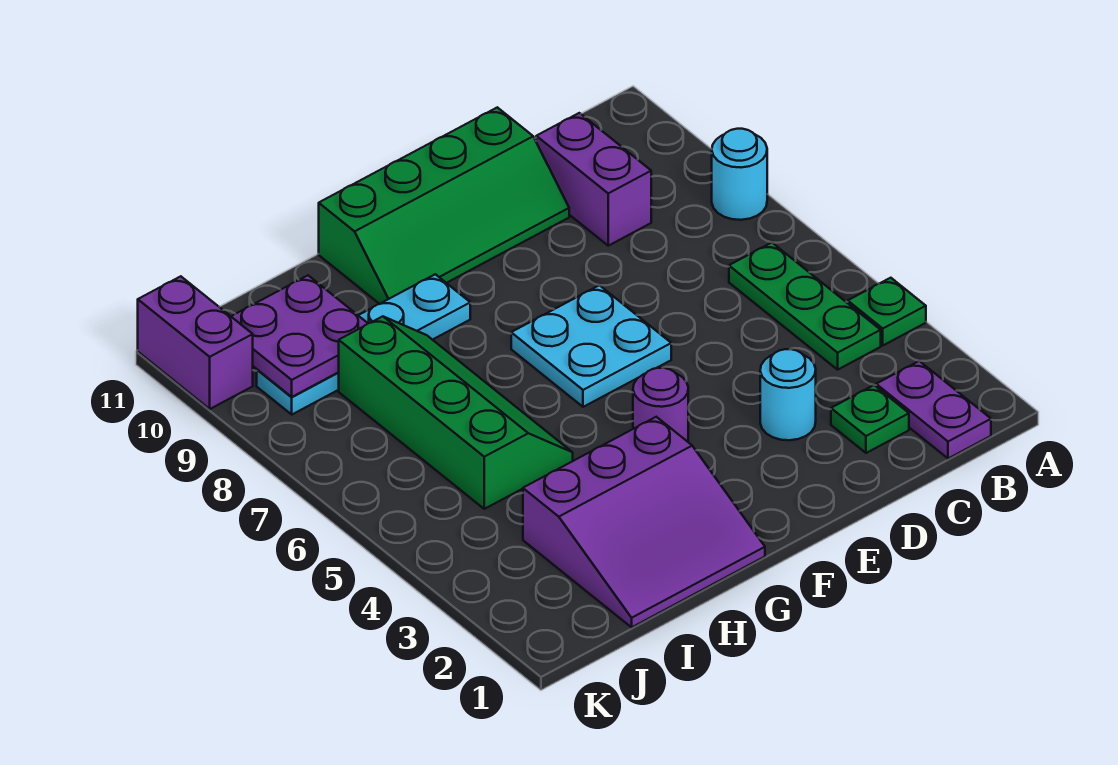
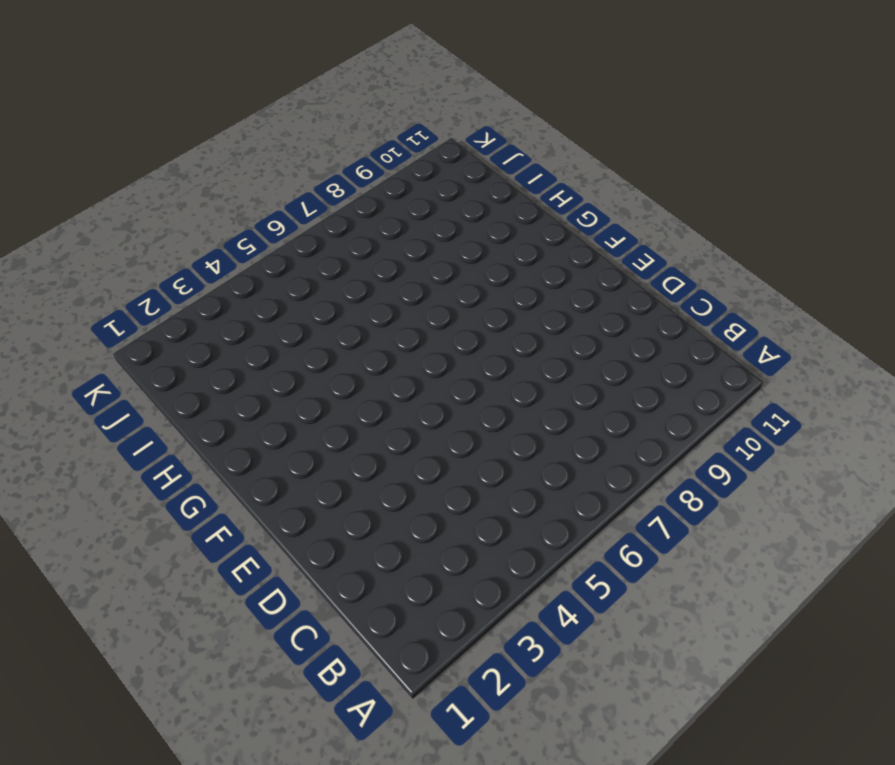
none -> green 1x1 plate [848,278,926,345]
none -> cyan 1x1 round brick [712,129,767,220]
none -> purple 1x2 plate [876,361,991,459]

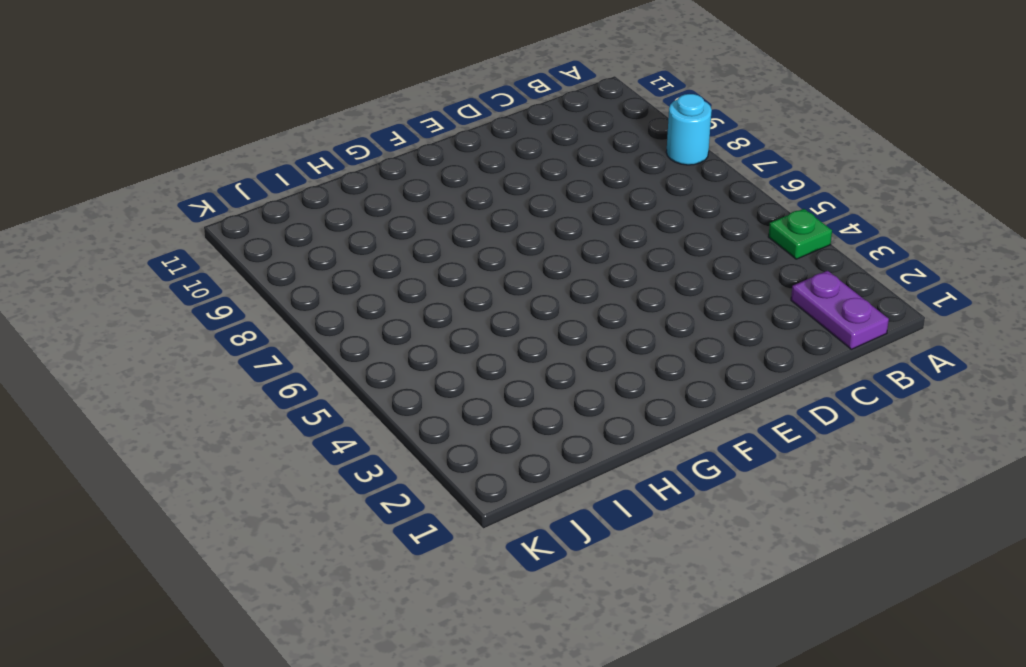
none -> green 1x3 plate [729,242,881,370]
none -> green 1x1 plate [831,385,909,453]
none -> purple 1x2 brick [536,113,651,246]

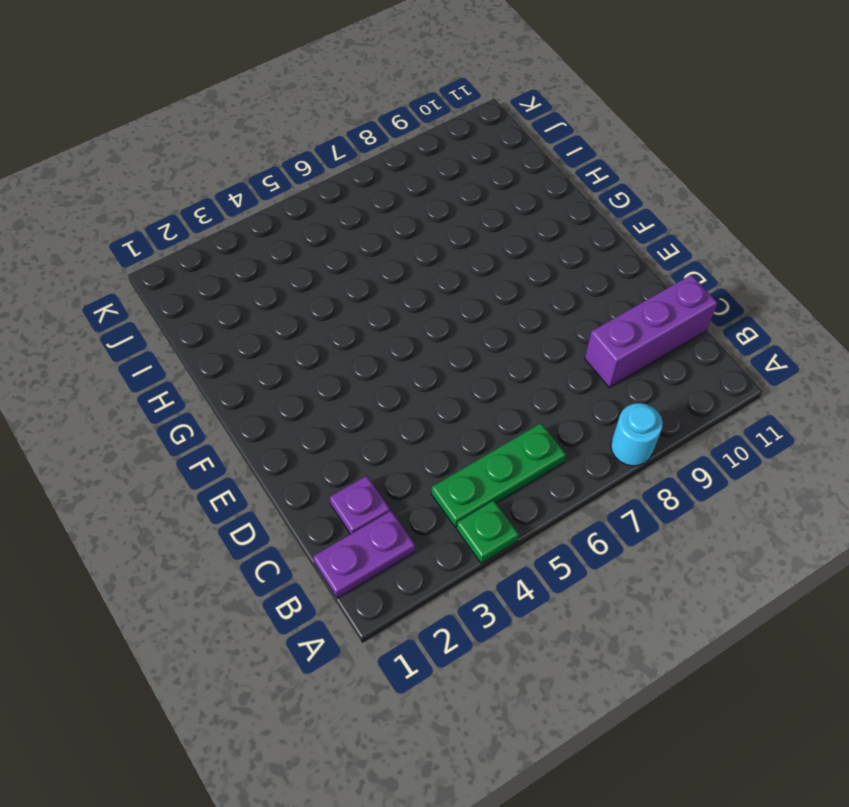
purple 1x1 plate [330,476,390,534] -> green 1x1 plate [831,385,909,453]
purple 1x3 brick [585,275,718,388] -> purple 1x2 brick [536,113,651,246]
none -> cyan 1x1 round brick [760,349,816,440]
none -> green 2x4 slope [319,107,569,304]
none -> cyan 2x2 plate [511,285,671,407]

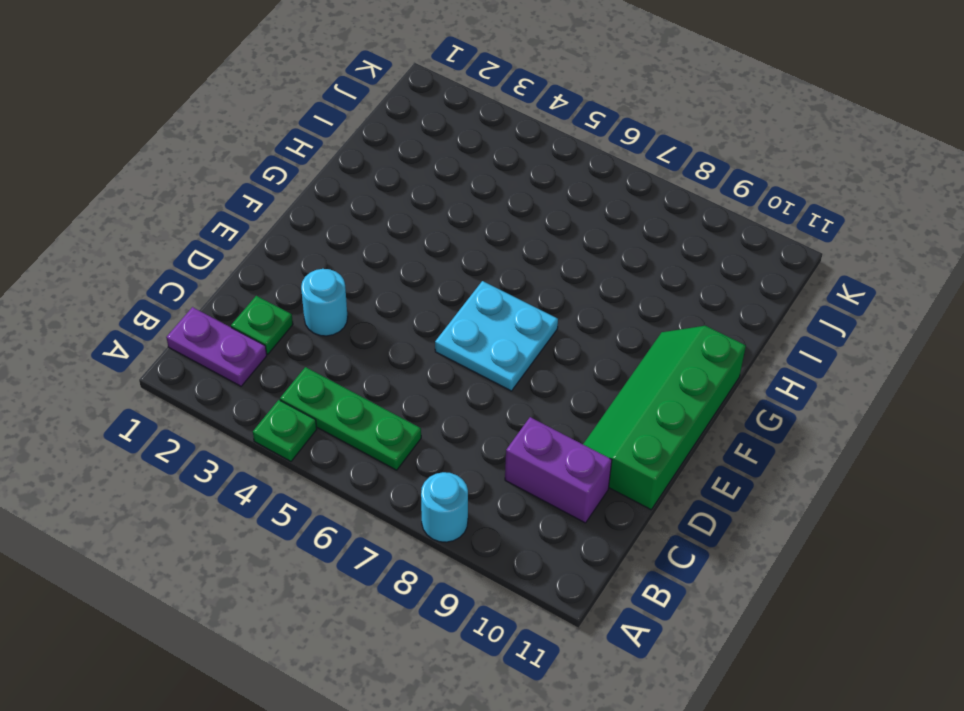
none -> purple 1x1 round brick [633,368,688,442]
none -> purple 3x3 slope [523,417,765,627]
none -> cyan 1x4 plate [257,274,470,414]

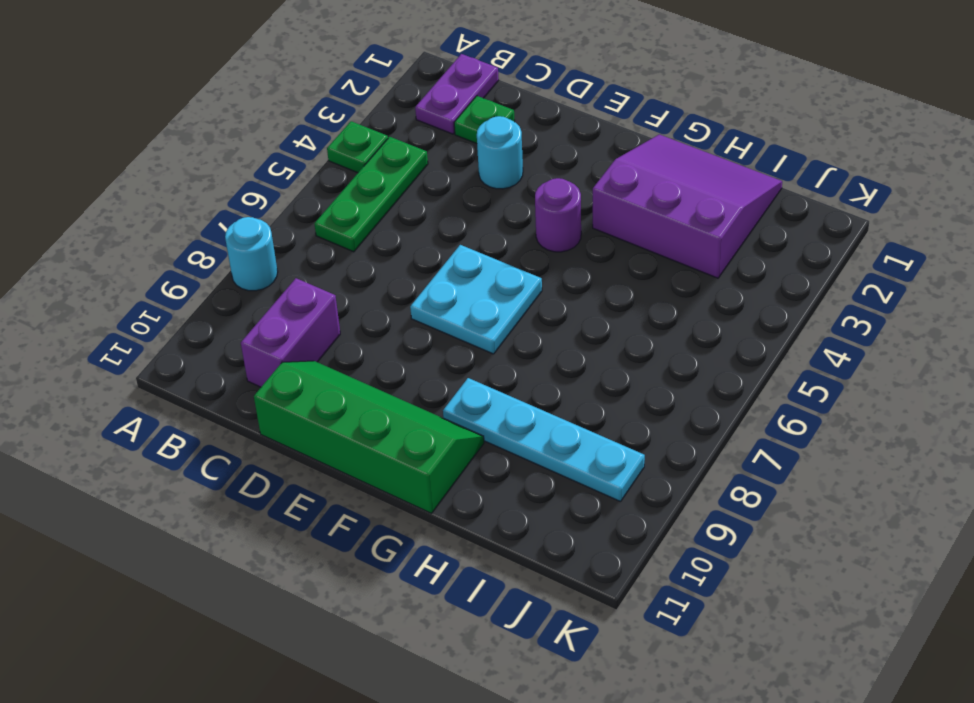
none -> green 2x4 slope [339,316,573,509]
none -> purple 1x2 brick [138,276,253,409]
none -> purple 2x2 plate [231,276,368,397]

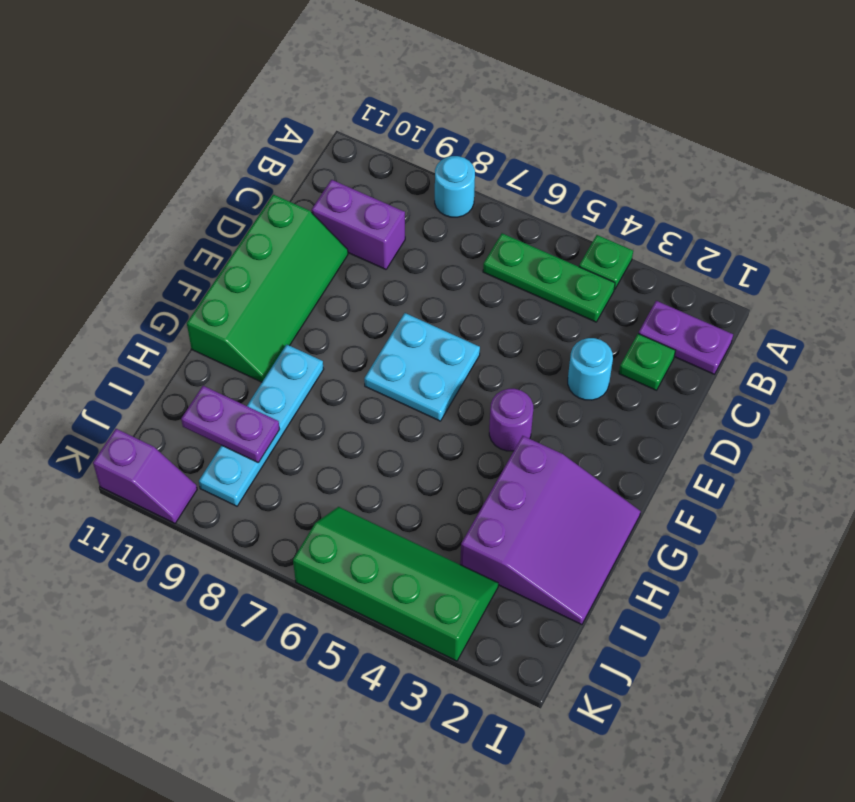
purple 1x2 plate [181,386,280,463] -> purple 2x2 plate [231,276,368,397]
green 2x4 slope [293,507,498,661] -> green 2x4 slope moved to [339,316,573,509]
purple 1x2 slope [93,429,197,523] -> purple 1x2 brick [138,276,253,409]

